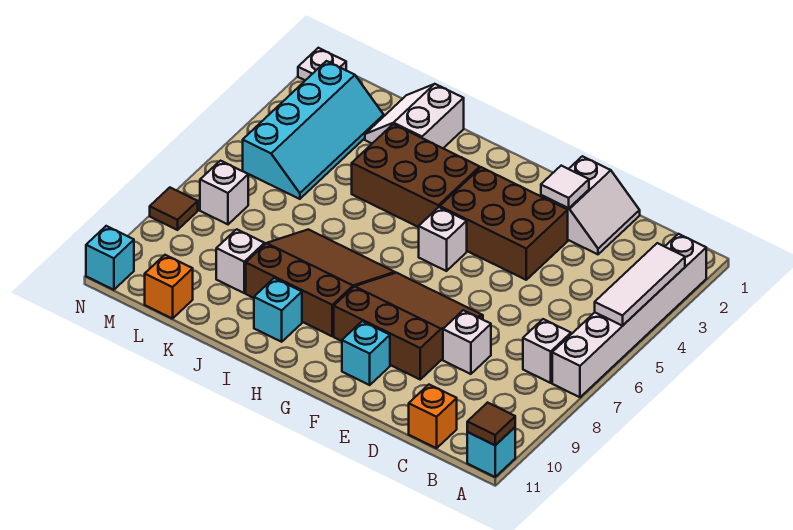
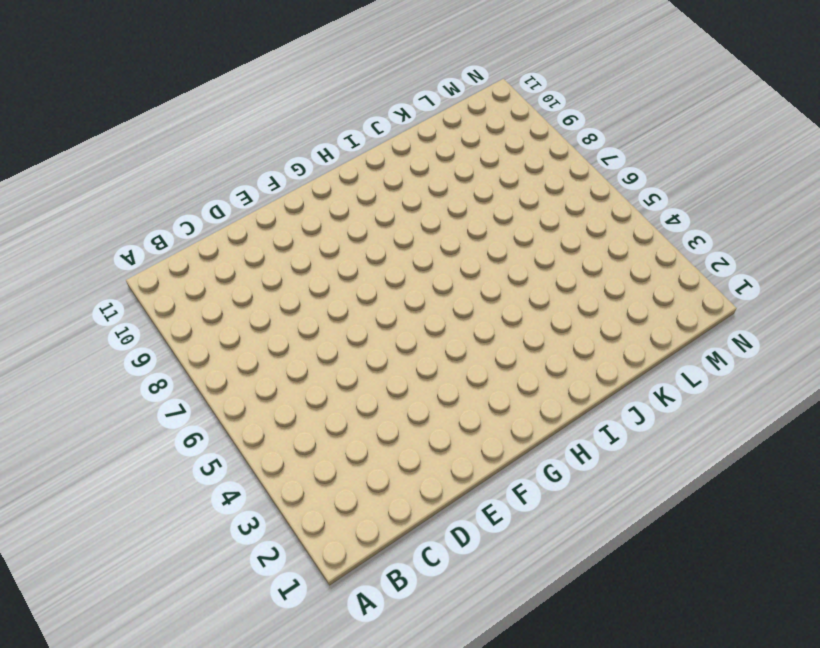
none -> white 1x6 brick [552,234,706,397]
none -> cyan 1x1 brick [467,427,515,477]
none -> white 1x1 brick [523,319,571,383]

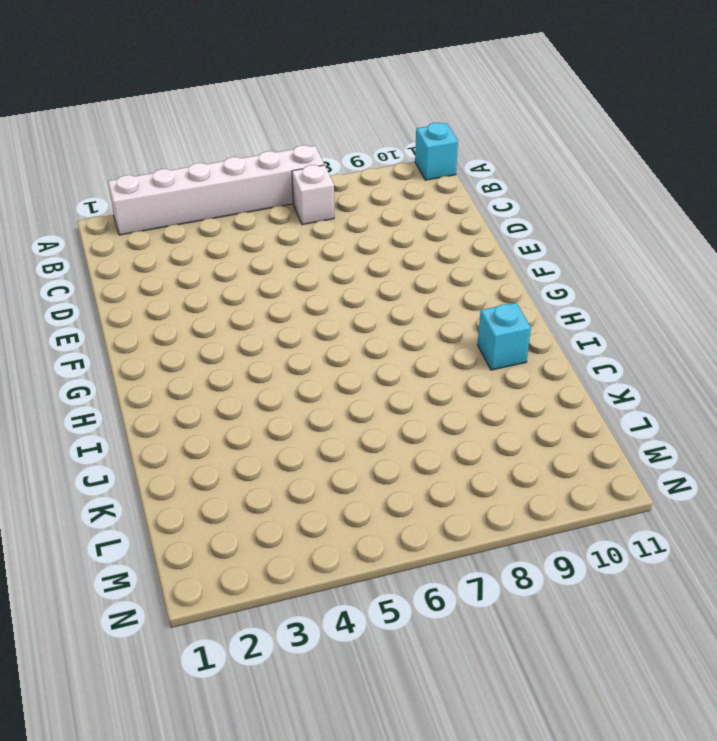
none -> orange 1x1 brick [409,385,457,448]
none -> white 2x2 slope [541,156,640,254]
none -> white 1x1 brick [443,310,491,374]

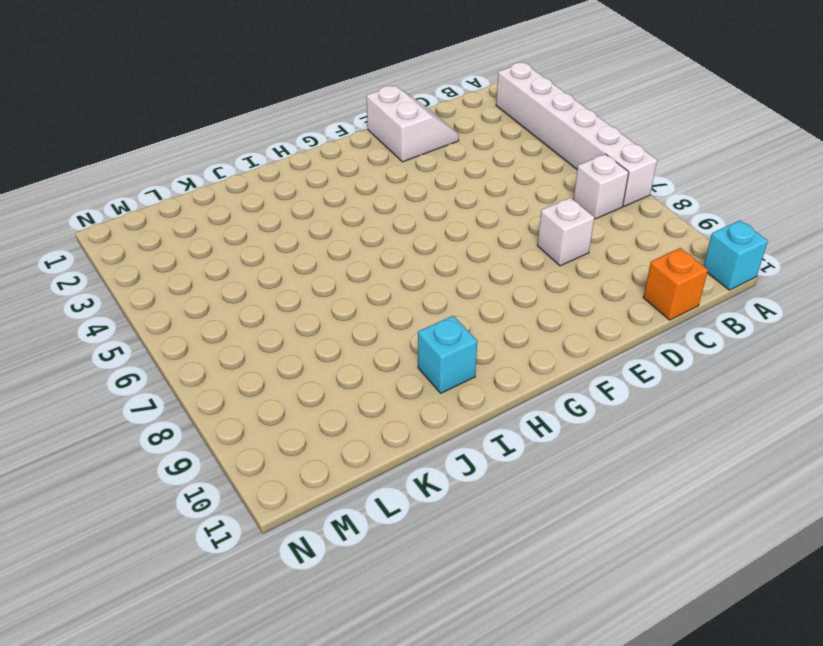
none -> brown 2x3 brick [440,167,568,280]
none -> brown 3x3 slope [334,273,483,379]
none -> cyan 1x1 brick [342,321,390,385]

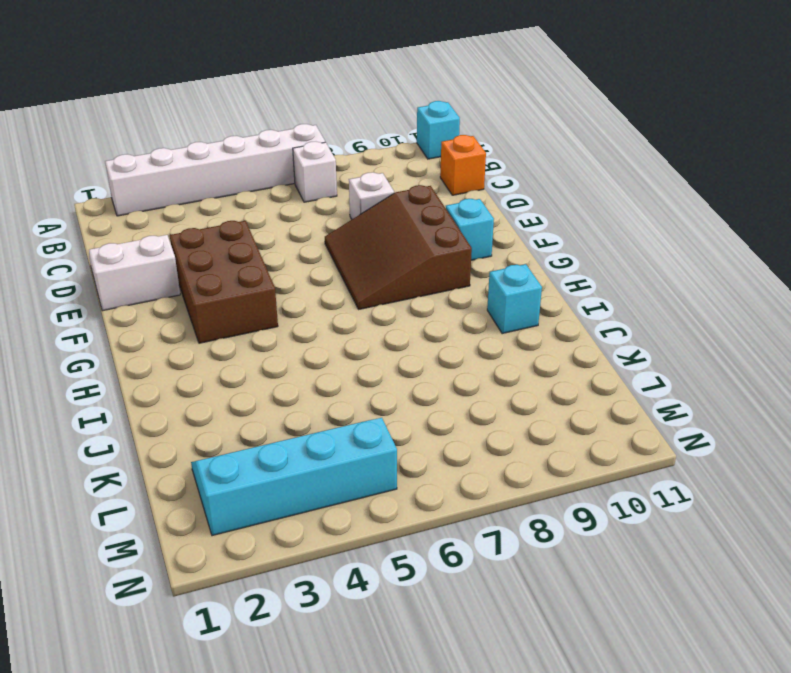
none -> white 1x1 brick [419,207,467,271]
none -> brown 2x3 brick [352,124,480,227]
none -> brown 3x3 slope [246,229,395,336]

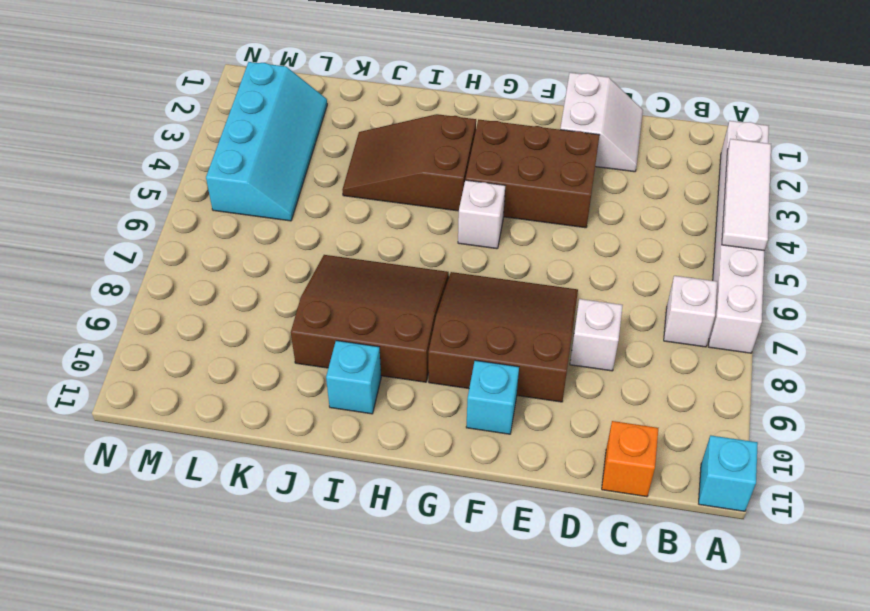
brown 2x3 slope [343,114,476,211] -> brown 2x3 brick [352,124,480,227]
none -> white 2x2 slope [365,84,464,148]
none -> white 1x1 brick [216,229,265,293]
none -> orange 1x1 brick [145,255,193,319]

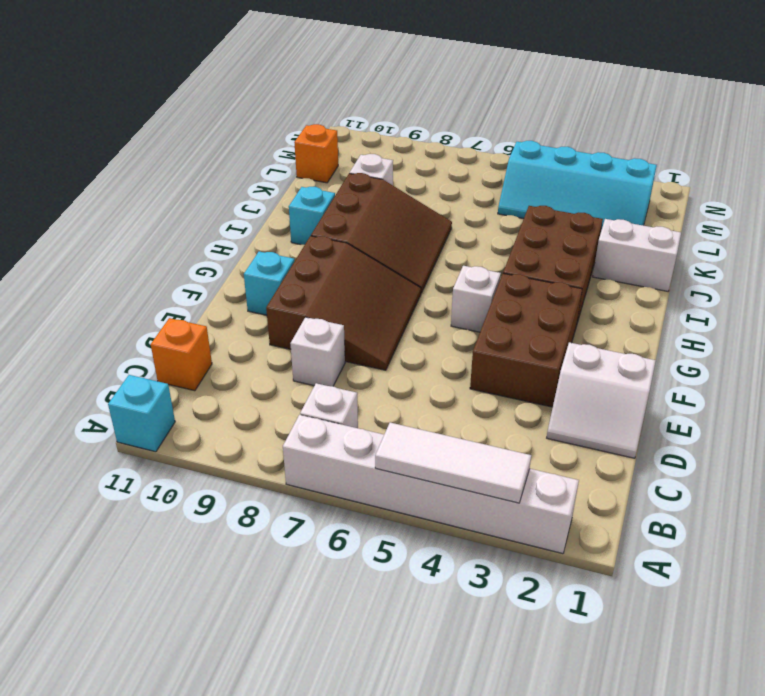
none -> white 1x1 brick [200,161,248,224]
none -> white 1x1 plate [298,48,346,80]
none -> brown 1x1 tile [150,188,198,230]

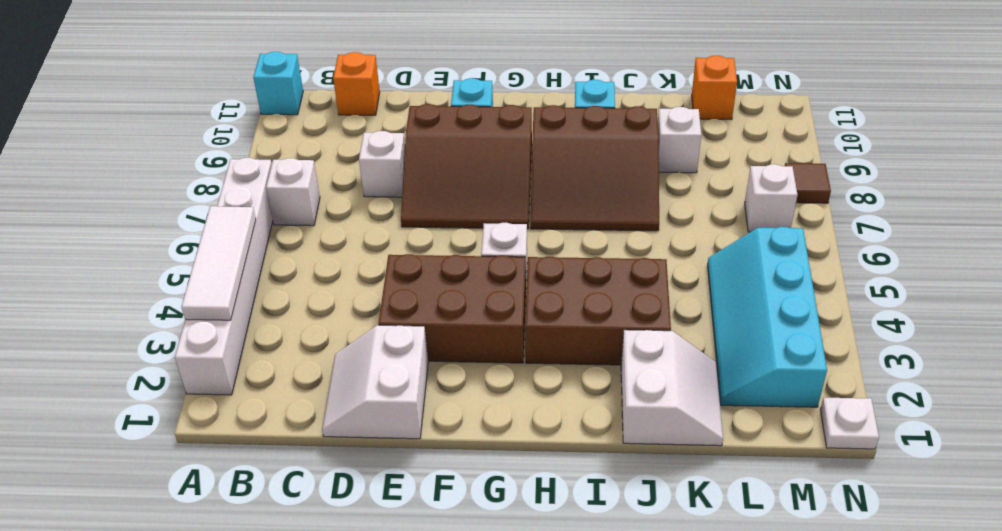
none -> cyan 1x1 brick [86,226,134,290]
none -> brown 1x1 tile [467,403,515,445]
none -> white 1x1 tile [541,166,589,208]

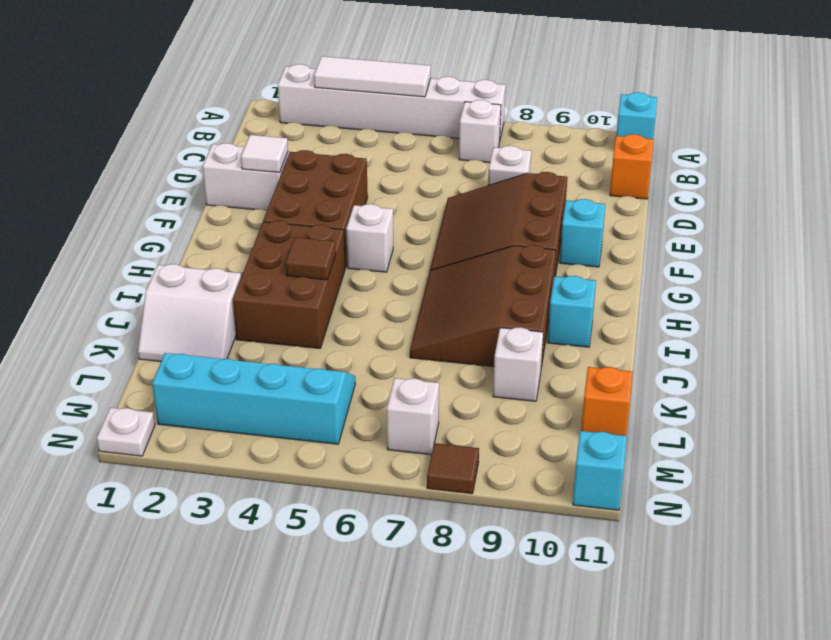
brown 1x1 tile [286,237,336,280] -> brown 1x1 tile moved to [467,403,515,445]

